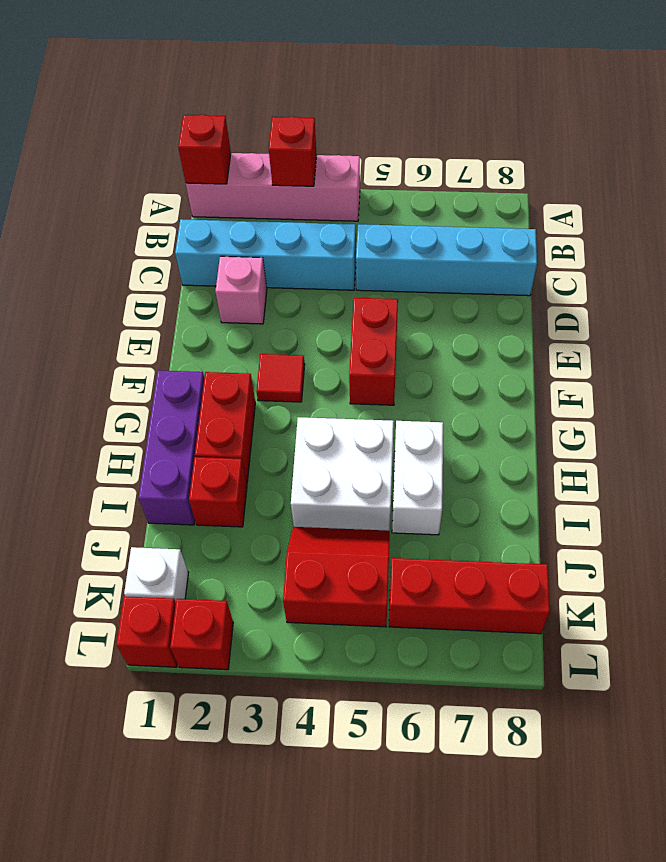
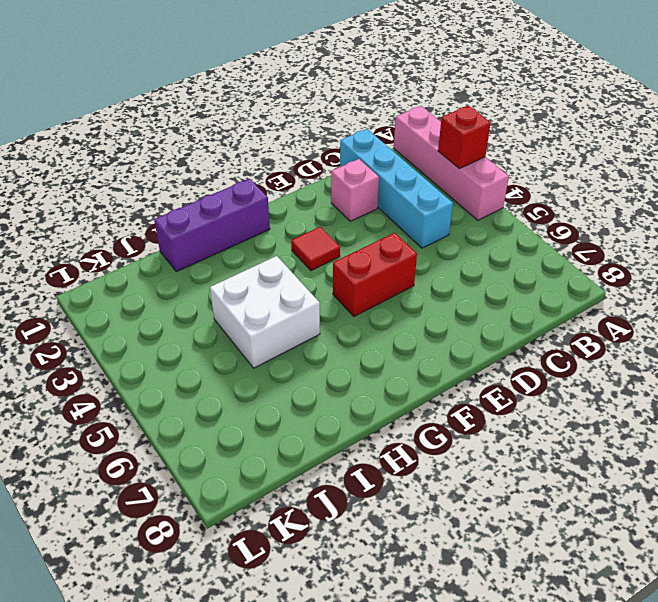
none -> cyan 1x4 brick [356,224,537,296]
none -> red 1x2 brick [195,372,255,482]
none -> white 1x2 brick [392,421,443,535]

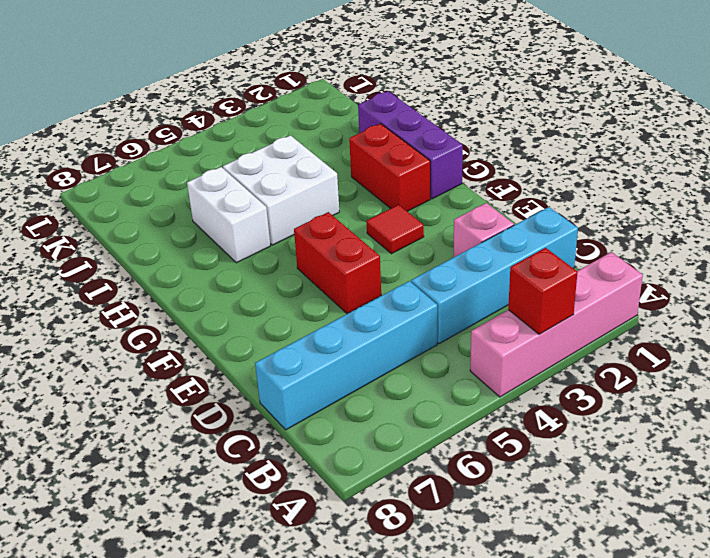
none -> red 1x1 brick [189,457,247,527]
none -> red 2x2 slope [283,527,390,627]
none -> white 1x1 brick [124,547,188,602]

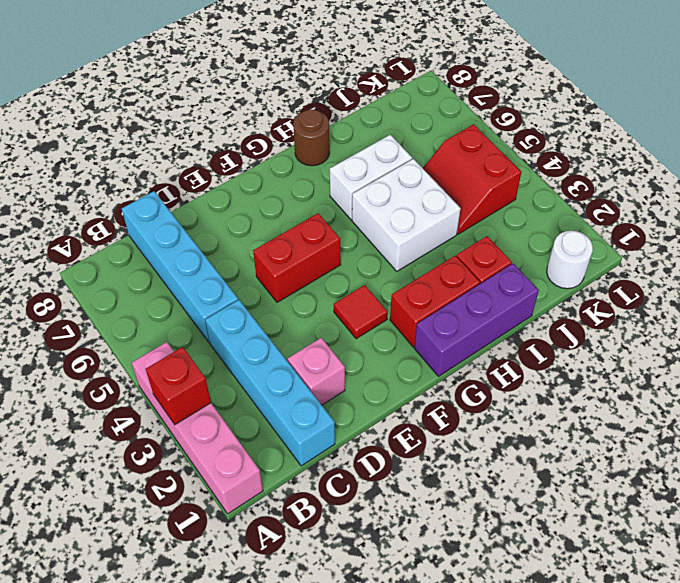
brown 1x1 round brick [293,110,330,166] -> none
white 1x1 round brick [547,231,593,289] -> white 1x1 brick [124,547,188,602]
none -> red 1x3 brick [389,558,550,634]
none -> red 1x1 brick [117,596,177,667]
none -> red 1x1 brick [170,599,233,670]

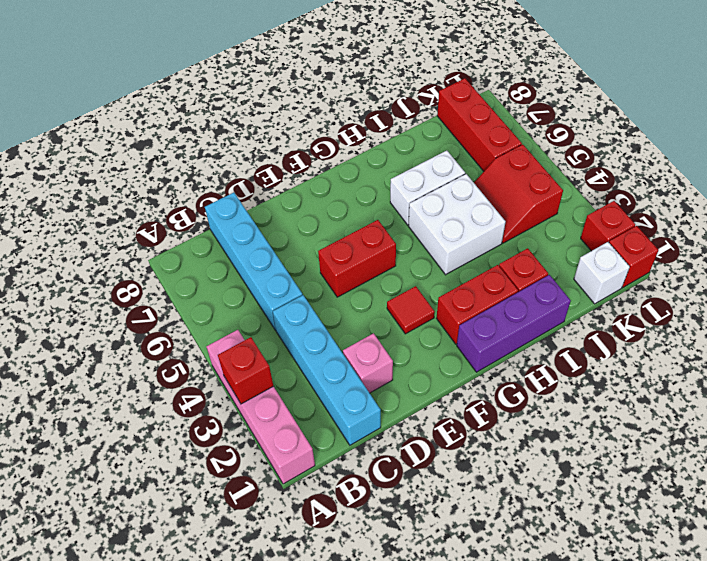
none -> red 1x1 brick [178,114,231,184]

